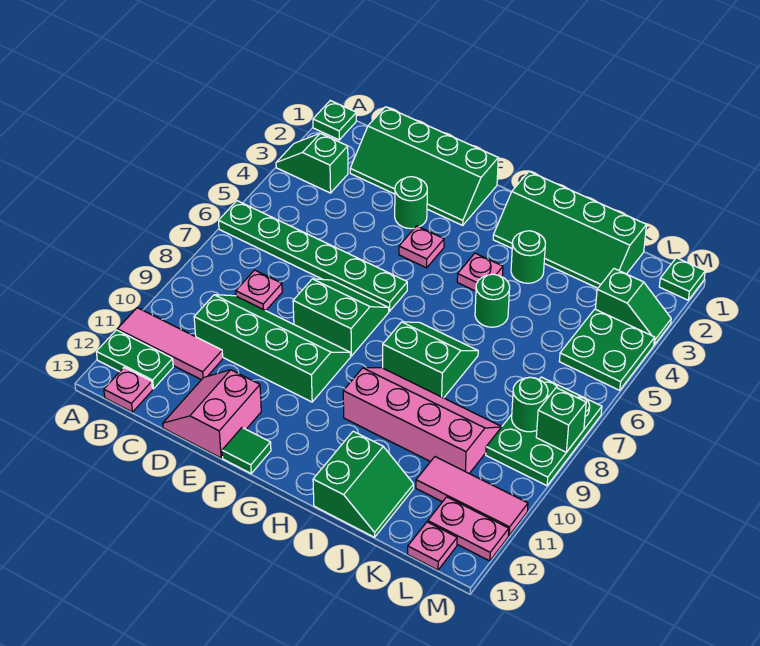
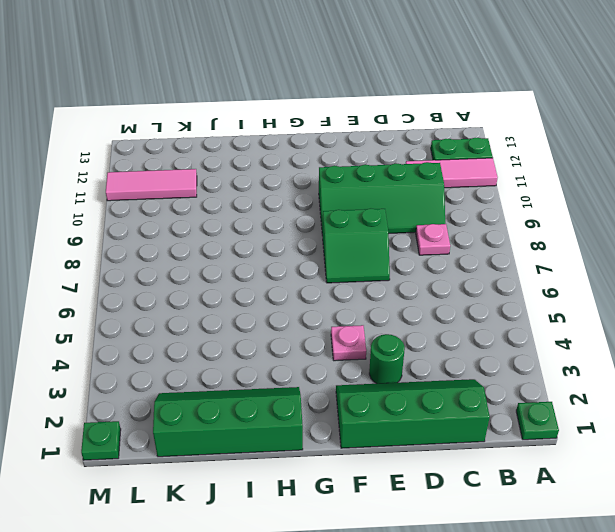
none -> green 1x2 slope [276,133,348,193]
none -> green 1x6 plate [219,201,407,311]
none -> pink 1x1 plate [104,367,153,412]
none -> pink 2x2 slope [163,370,261,458]

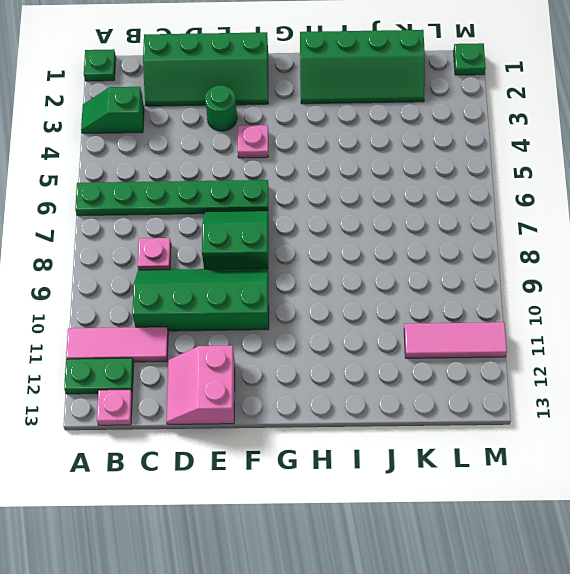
none -> green 1x1 tile [222,428,271,473]
none -> pink 1x1 plate [457,253,503,291]
none -> green 2x2 slope [383,322,478,398]
none -> pink 2x4 slope [343,368,502,473]

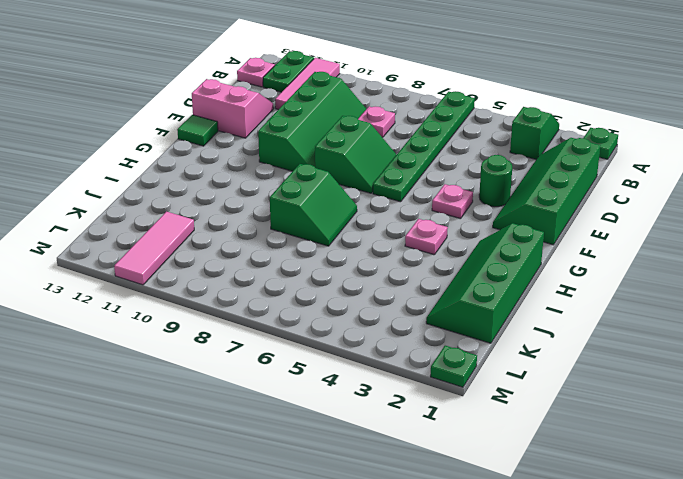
none -> pink 2x4 slope [343,368,502,473]
none -> green 1x1 round brick [511,231,545,283]
none -> green 1x1 round brick [475,274,510,327]
none -> green 2x2 slope [313,431,414,537]

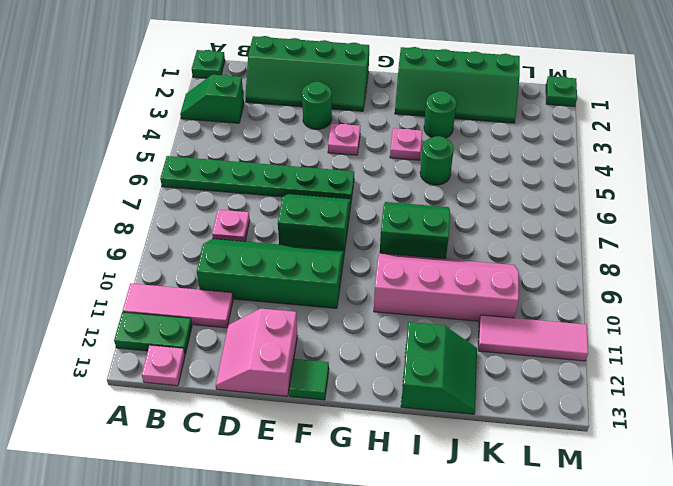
none -> green 1x2 slope [595,269,671,345]
none -> green 2x2 plate [559,309,655,390]
none -> green 2x3 plate [486,377,602,486]
none -> pink 1x2 plate [428,497,509,561]

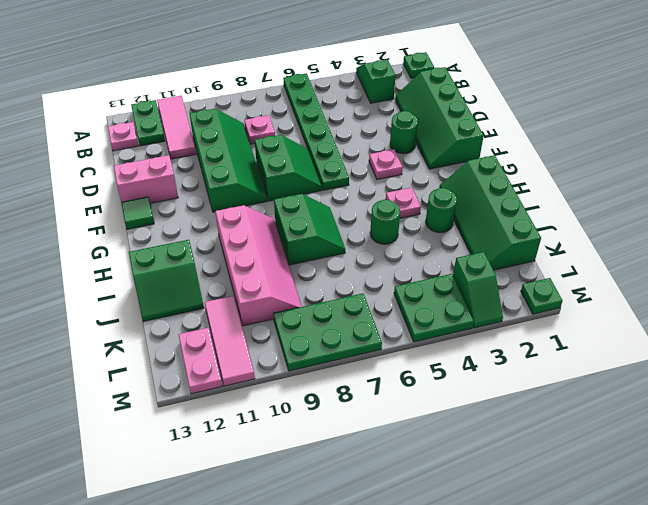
none -> pink 1x1 plate [408,522,457,570]
none -> green 1x1 round brick [512,377,548,432]
none -> green 1x1 brick [536,388,586,452]

